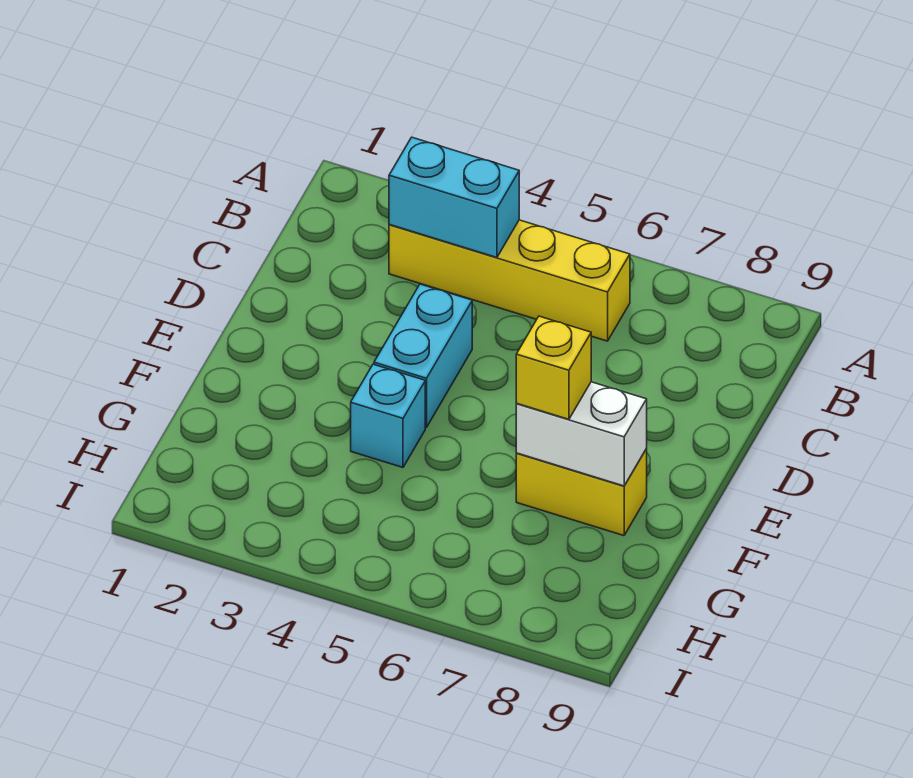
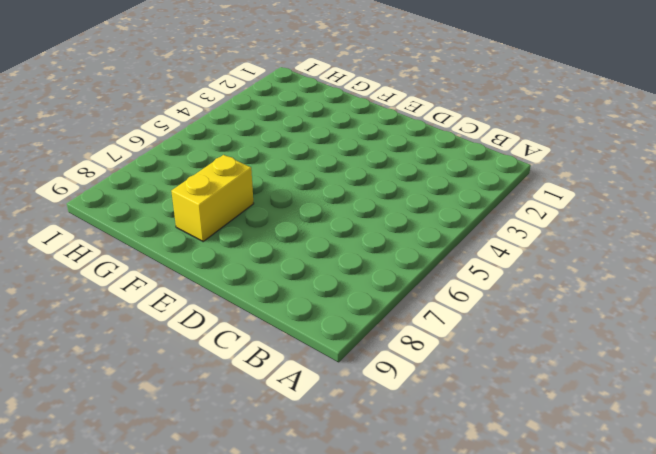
none -> yellow 1x4 brick [389,220,630,341]
none -> cyan 1x2 brick [374,284,472,427]

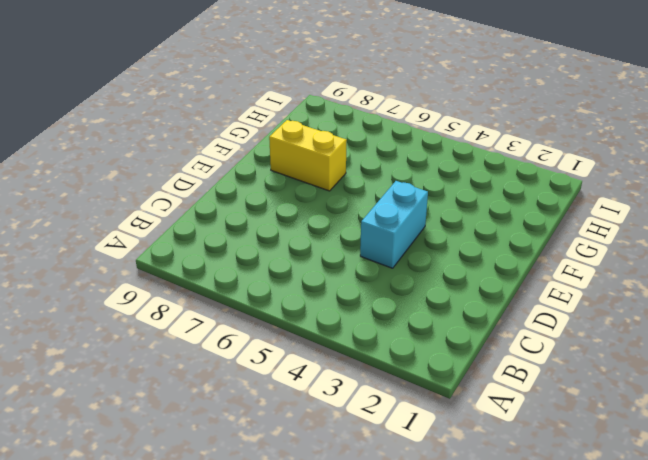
none -> yellow 1x4 brick [389,220,630,341]
none -> cyan 1x1 brick [351,364,425,467]

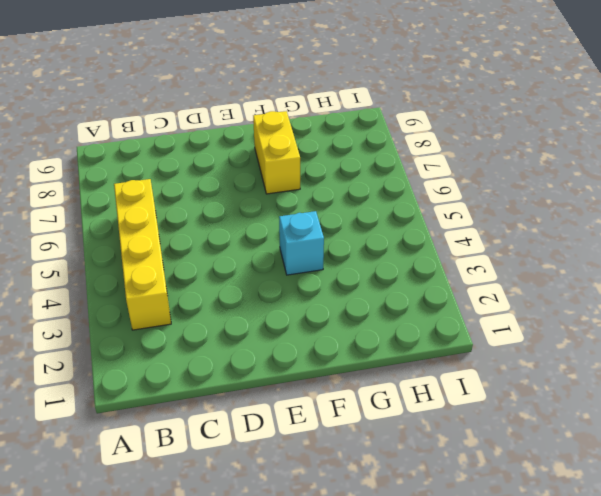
none -> cyan 1x2 brick [374,284,472,427]
none -> cyan 1x2 brick [389,137,519,258]

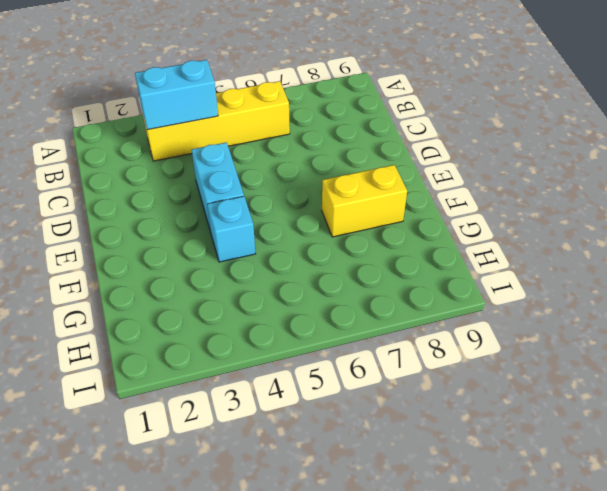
none -> white 1x2 brick [516,382,647,486]
none -> yellow 1x1 brick [516,316,591,419]

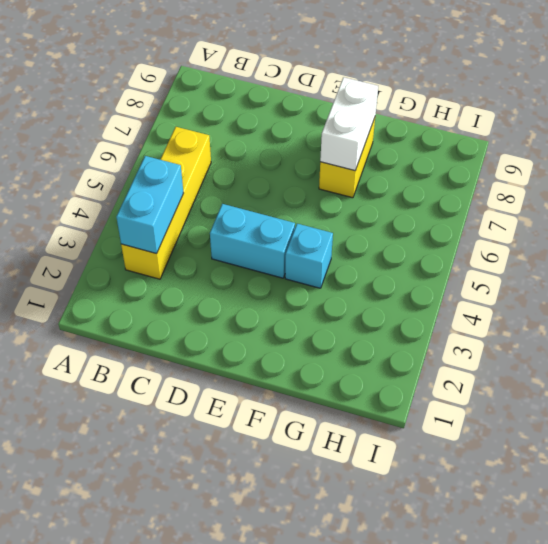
none -> yellow 1x1 brick [516,316,591,419]

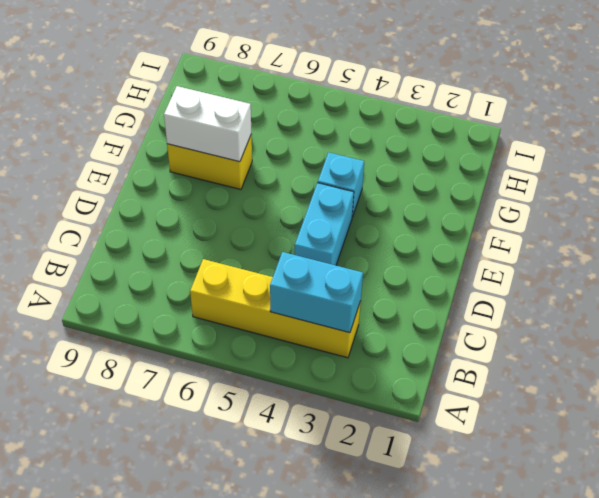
none -> yellow 1x1 brick [516,316,591,419]

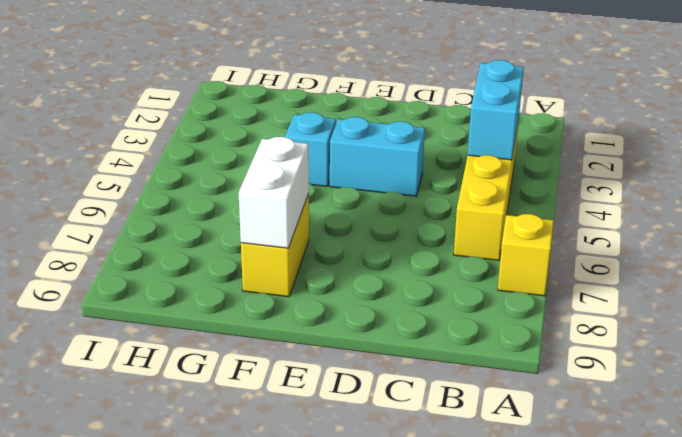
yellow 1x1 brick [498,214,554,296] -> yellow 1x1 brick moved to [516,316,591,419]

